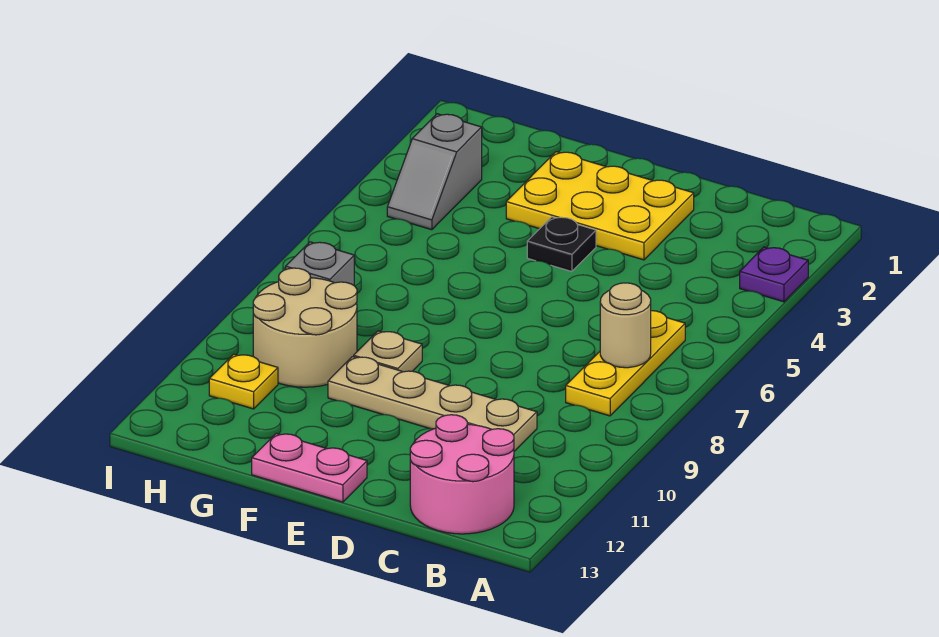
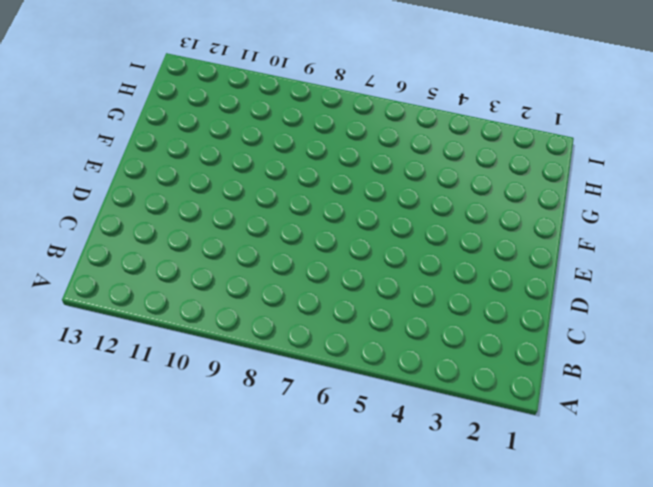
none -> purple 1x1 plate [740,247,808,302]
none -> yellow 1x3 plate [566,311,685,416]
none -> pink 2x2 round brick [410,415,514,534]

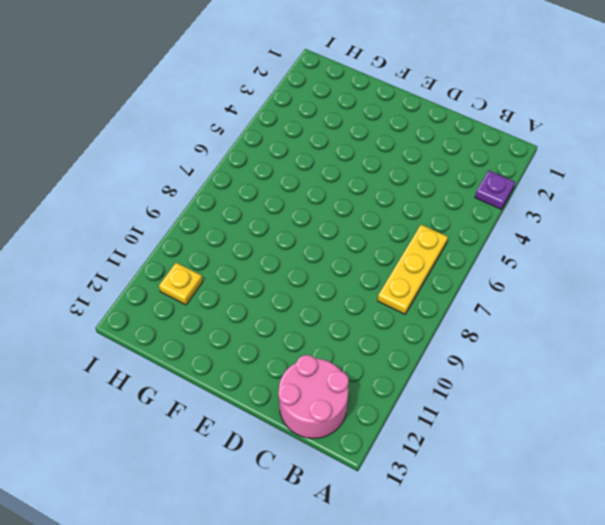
none -> tan 1x4 plate [328,357,537,451]
none -> yellow 2x3 plate [506,152,694,260]
none -> black 1x1 plate [527,217,596,272]

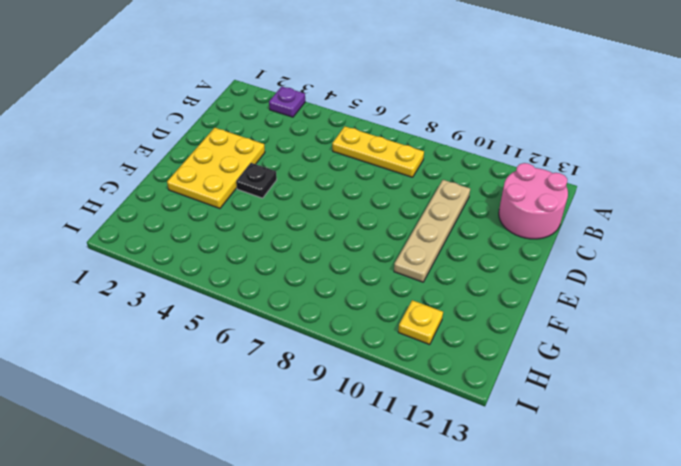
none -> pink 1x2 plate [252,433,367,502]
none -> tan 1x1 plate [354,331,422,372]
none -> tan 2x2 round brick [253,268,357,387]

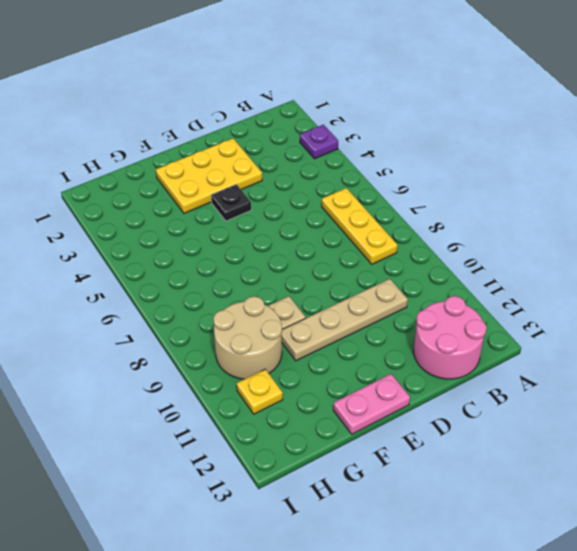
none -> grey 1x2 slope [387,114,482,230]
none -> grey 1x1 brick [286,242,354,285]
none -> tan 1x1 round brick [600,283,651,368]

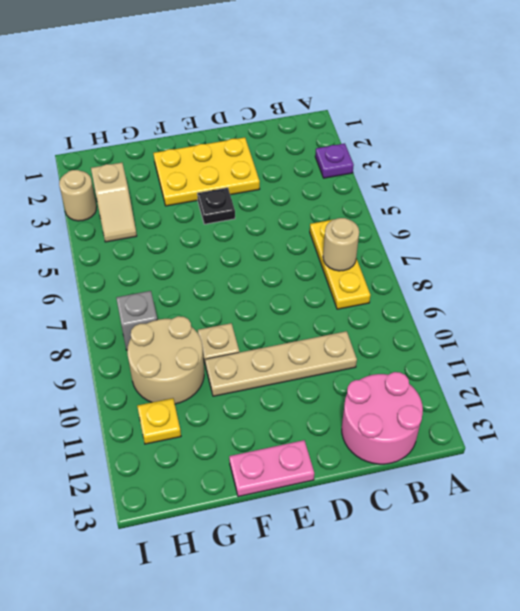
tan 1x2 slope [91,163,137,242] -> grey 1x2 slope [387,114,482,230]
tan 1x1 round brick [59,170,97,221] -> none

